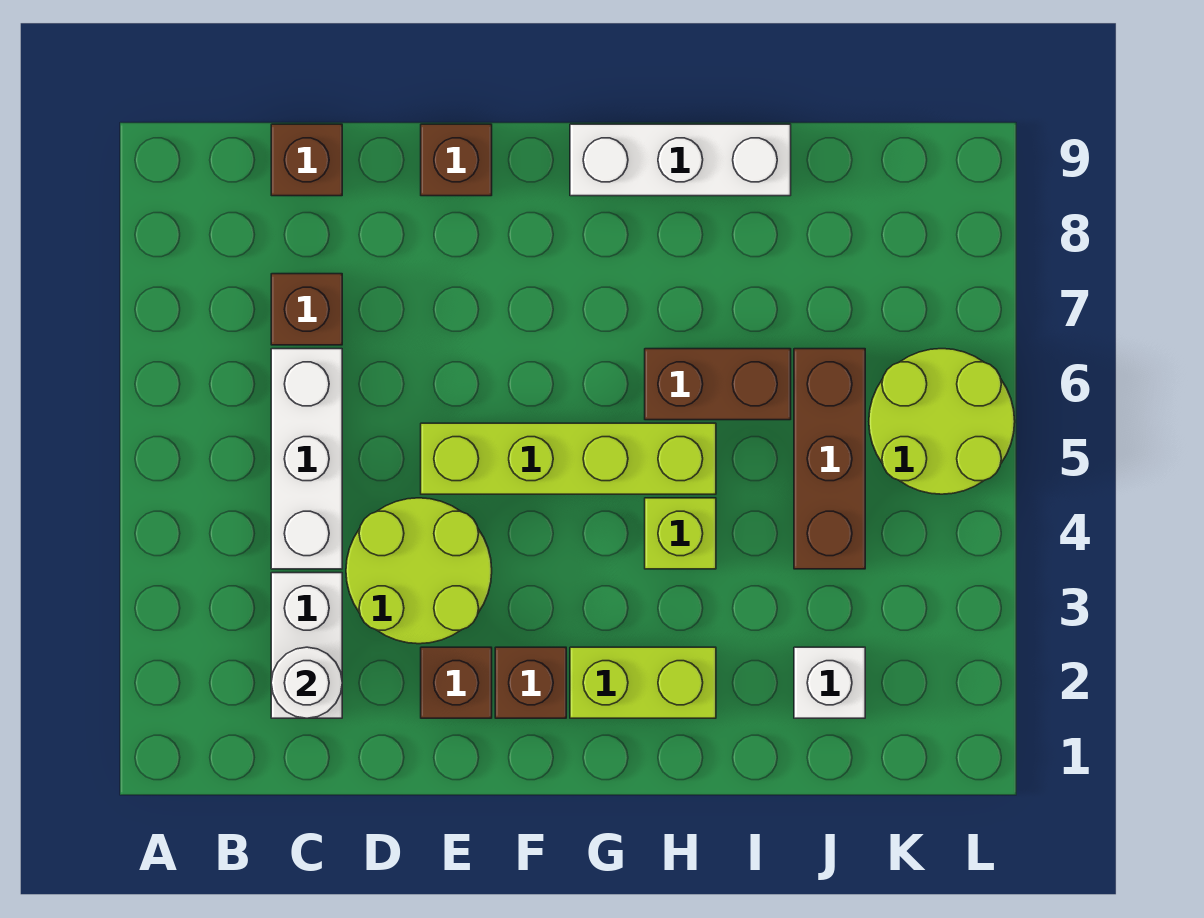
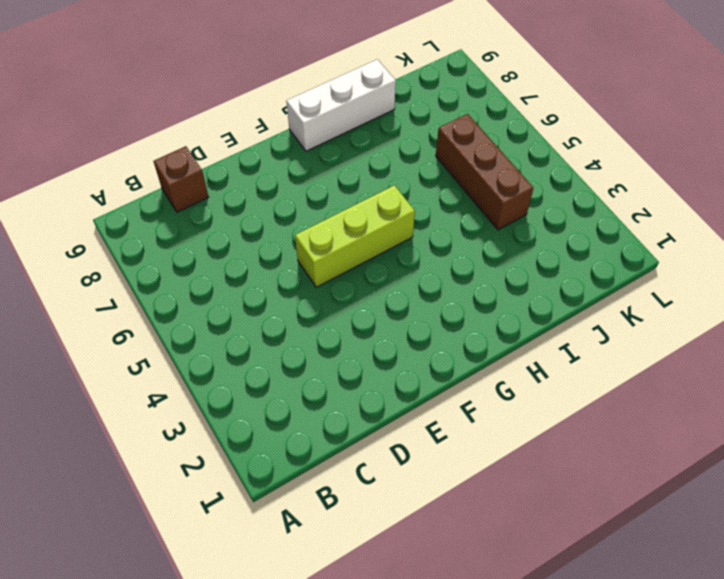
lime 1x3 brick [295,185,415,287] -> lime 1x4 brick [421,423,716,494]
none -> white 1x2 brick [271,573,342,718]
none -> white 1x3 brick [271,349,342,569]
none -> brown 1x1 brick [271,274,342,345]

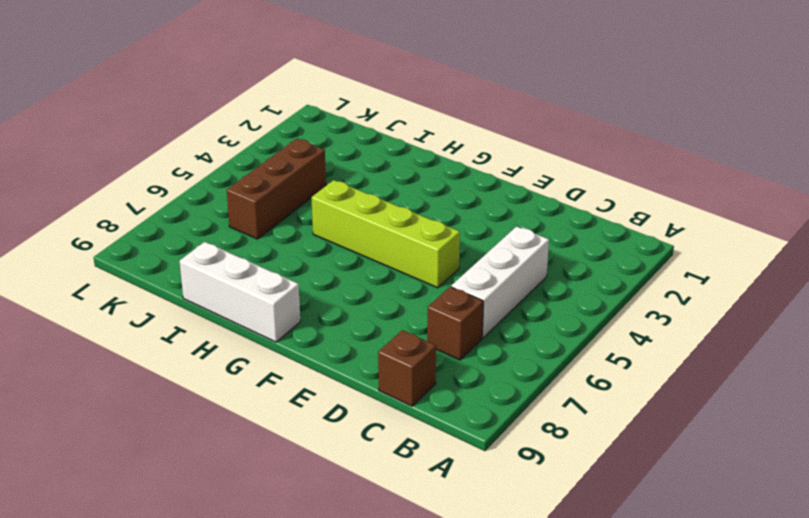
none -> white 1x2 brick [271,573,342,718]
none -> lime 2x2 round brick [346,498,492,644]
none -> brown 1x1 brick [421,647,492,718]

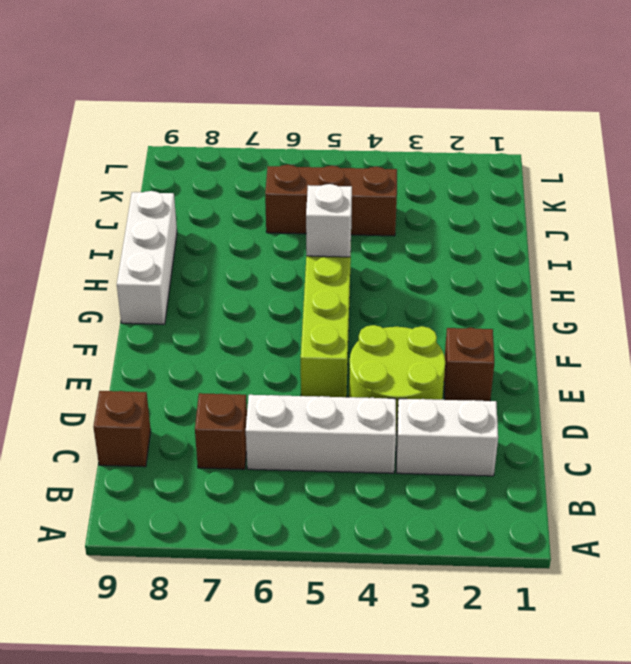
white 1x1 brick [306,184,352,257] -> white 1x1 brick moved to [794,647,865,718]
none -> brown 1x1 brick [421,124,492,196]
none -> brown 1x1 brick [495,647,566,718]
none -> lime 1x2 brick [570,647,716,718]

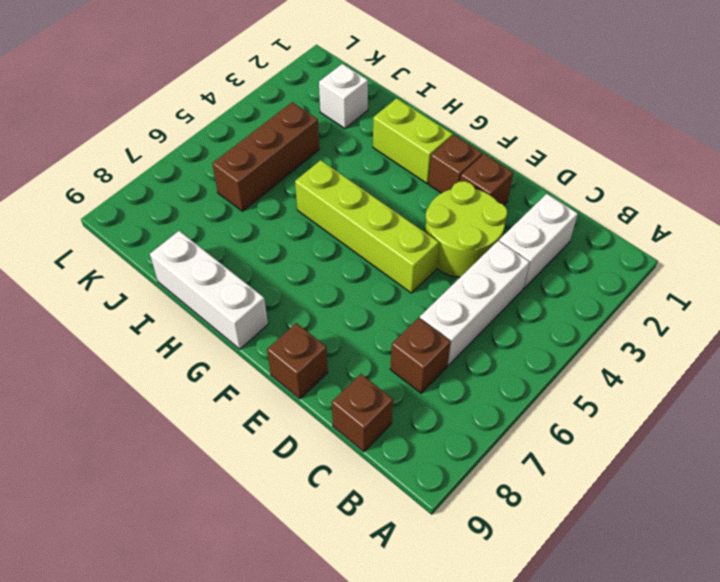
none -> lime 1x1 brick [645,498,716,569]
none -> brown 1x2 brick [645,349,791,420]
none -> lime 2x2 round brick [869,349,1015,494]

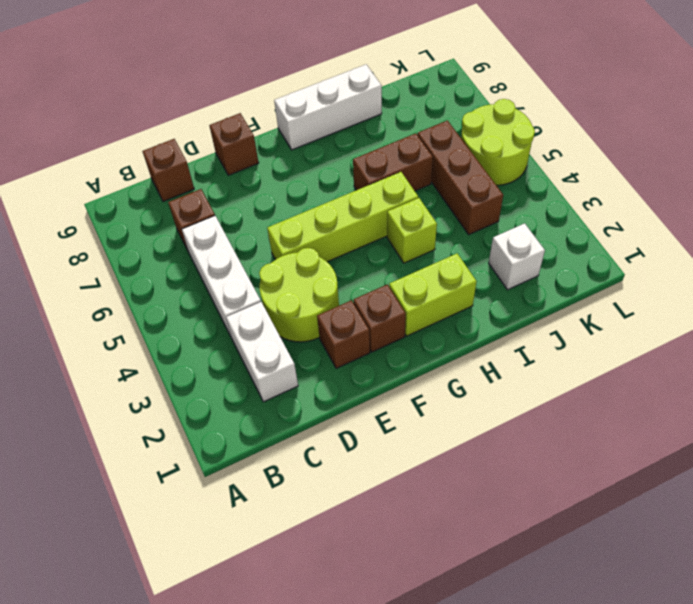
none -> white 1x1 round brick [271,647,342,718]

